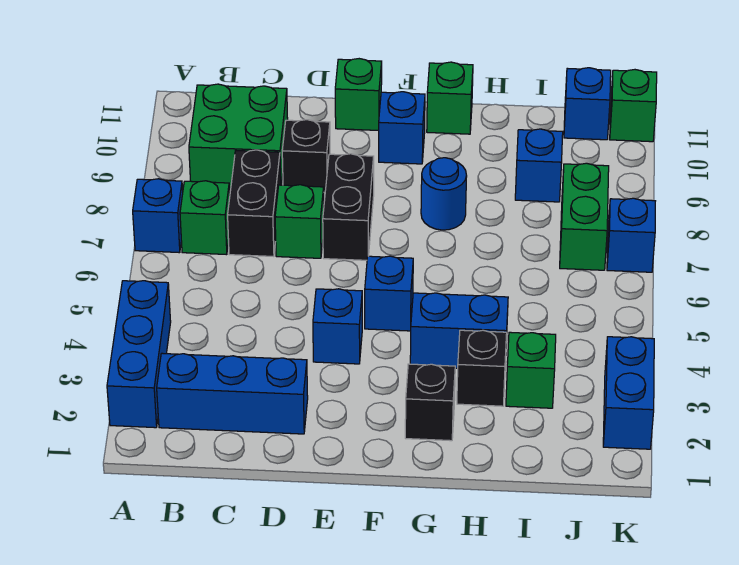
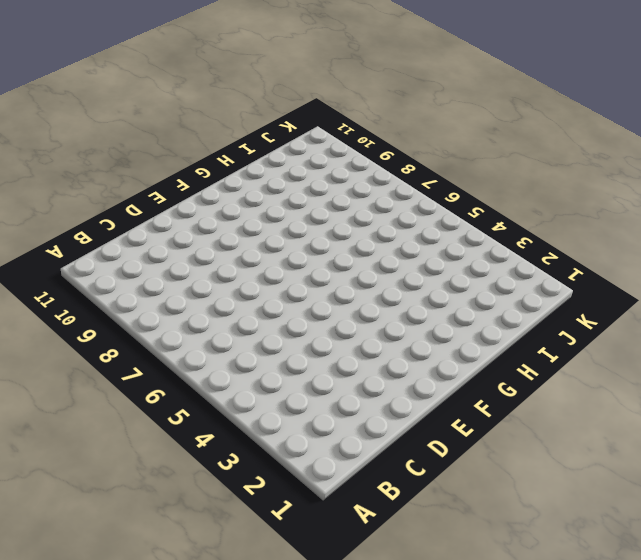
none -> blue 1x3 brick [107,281,171,428]
none -> blue 1x1 brick [133,179,183,253]
none -> blue 1x3 brick [157,353,308,434]

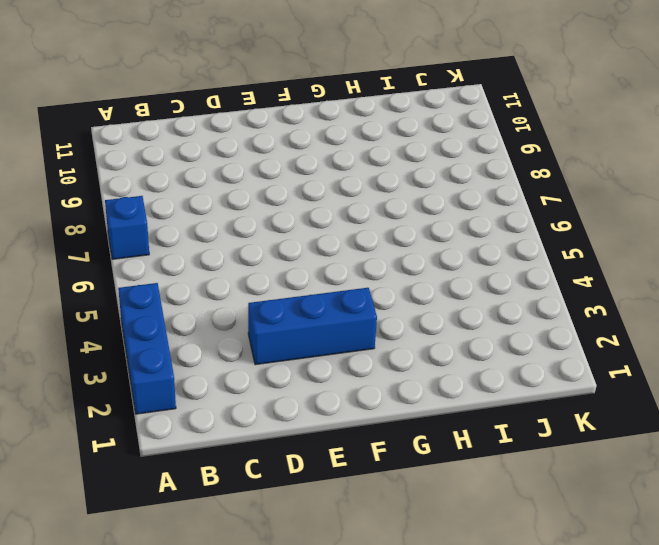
blue 1x3 brick [248,288,377,365] -> blue 1x3 brick moved to [157,353,308,434]
none -> green 1x1 brick [180,181,230,255]
none -> green 2x2 brick [189,84,288,188]
none -> black 1x2 brick [228,150,281,256]

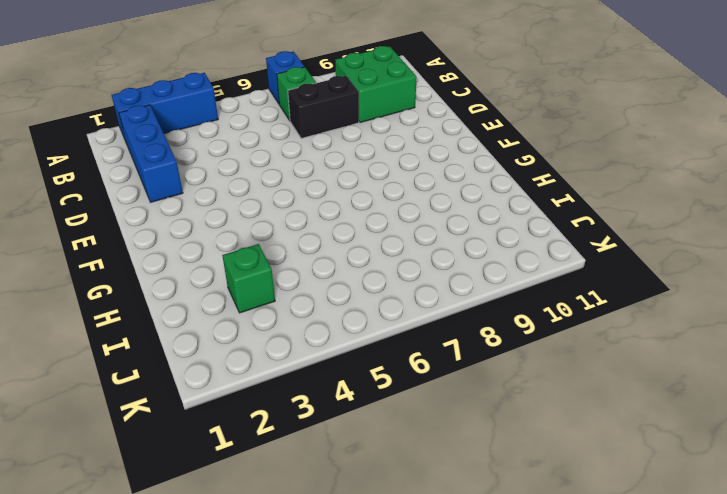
none -> green 1x1 brick [275,185,324,258]
none -> black 1x1 brick [282,120,330,192]
none -> blue 1x1 brick [313,289,362,364]

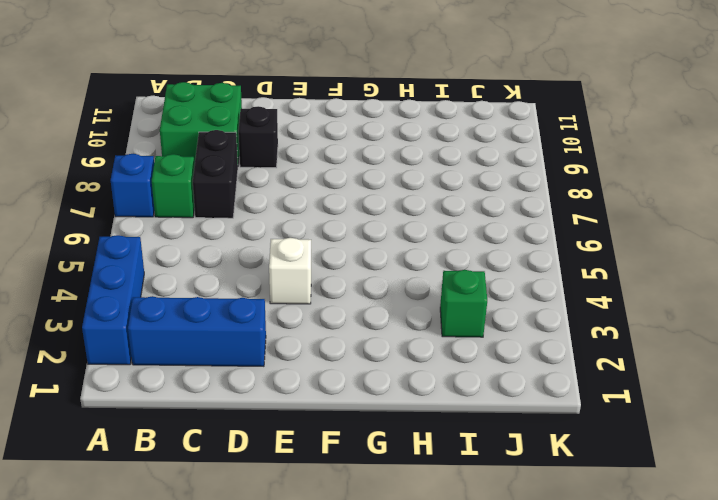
white 1x1 brick [269,238,311,304] -> blue 1x1 brick [313,289,362,364]
none -> green 1x1 brick [275,185,324,258]
none -> black 1x2 brick [323,154,374,260]
none -> green 1x1 brick [335,59,382,131]

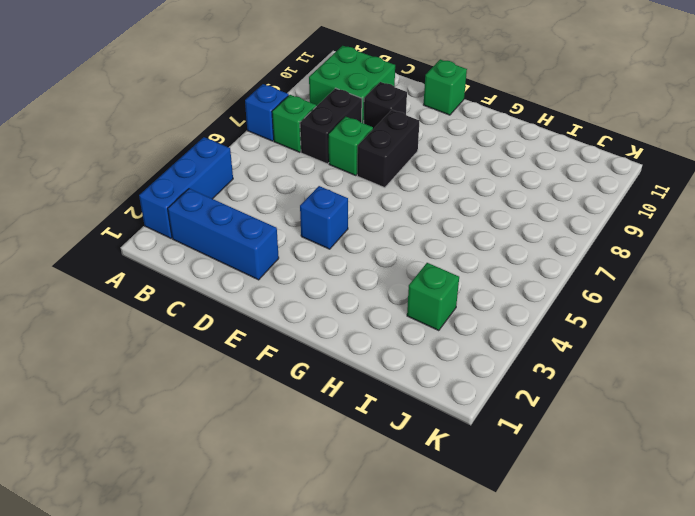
none -> blue 1x1 brick [365,256,413,331]
none -> blue 1x1 brick [379,92,425,164]
none -> black 1x1 brick [405,364,455,441]

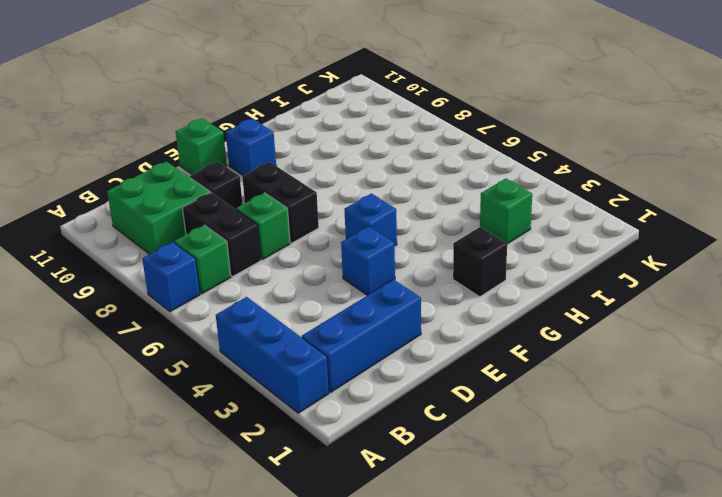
none -> blue 1x2 brick [410,293,508,368]
none -> blue 1x1 round brick [421,158,467,230]
none -> green 1x1 brick [427,62,473,134]

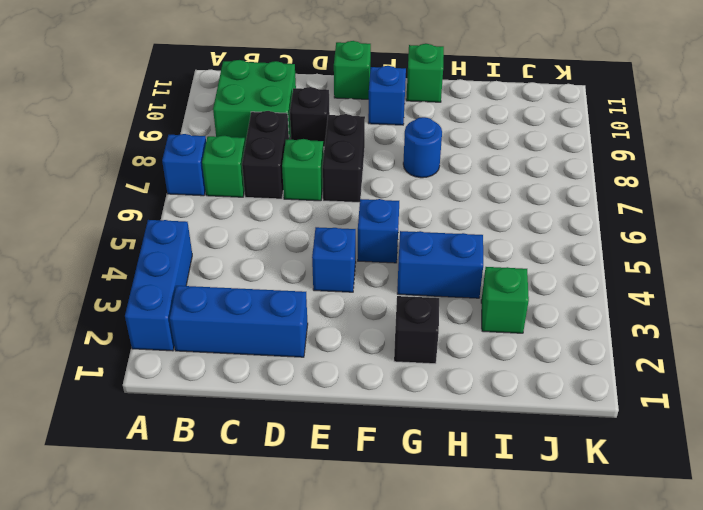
none -> black 1x1 brick [457,330,507,406]
none -> blue 1x1 brick [515,129,563,202]
none -> green 1x2 brick [560,163,609,270]

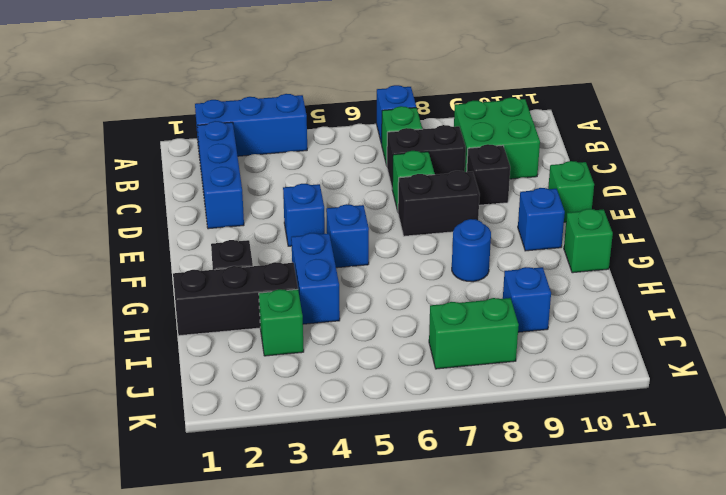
black 1x3 brick [173,262,298,336] -> black 1x1 brick [457,330,507,406]
none -> blue 1x1 brick [564,68,611,140]
none -> blue 1x2 brick [603,337,654,449]
none -> blue 1x1 brick [607,198,655,272]

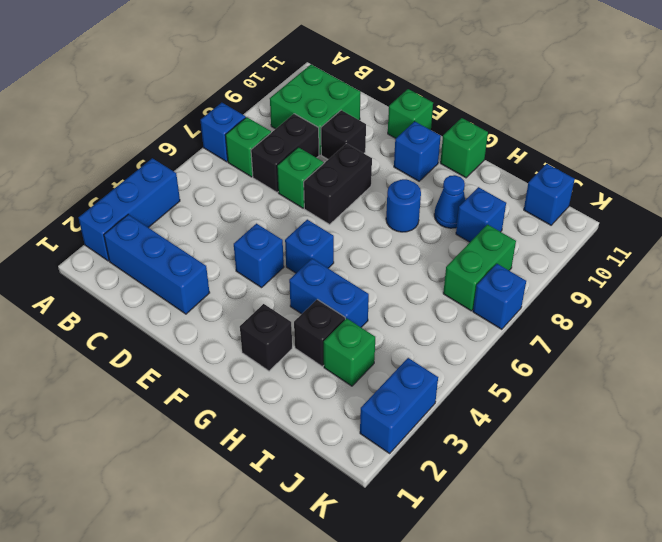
blue 1x1 cone [434,175,465,228] -> none
none -> green 1x1 brick [610,70,657,142]

